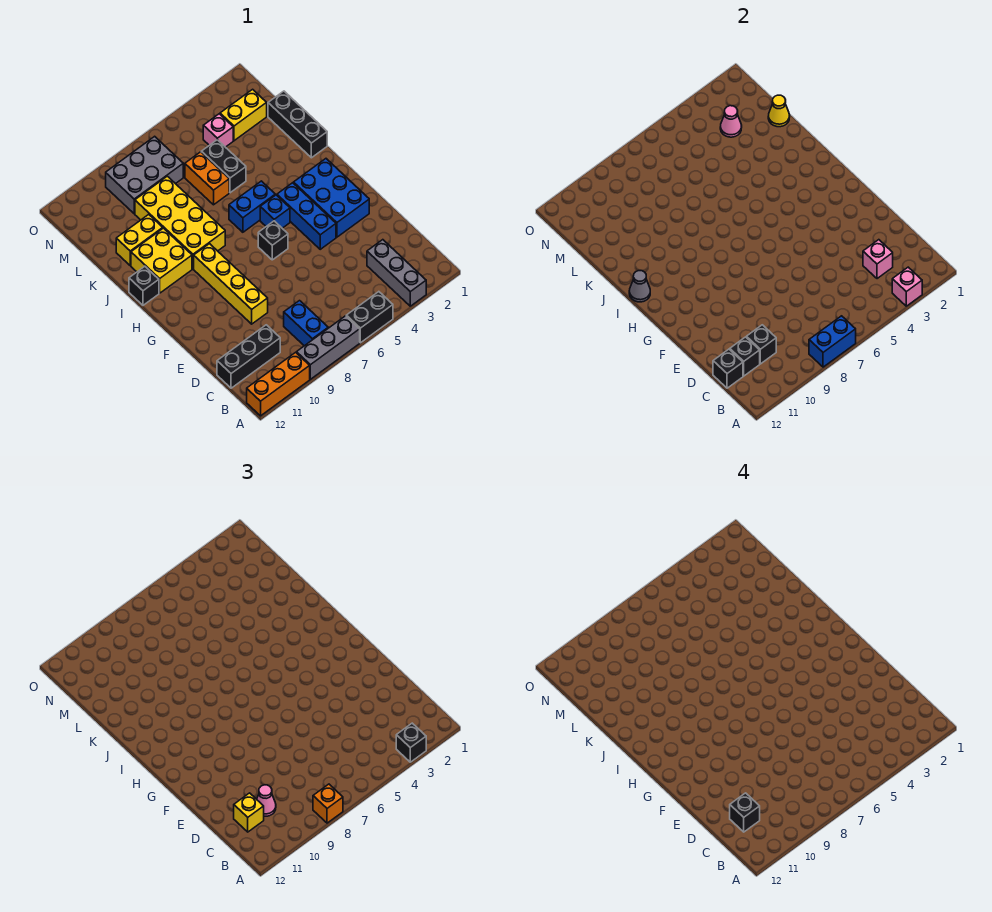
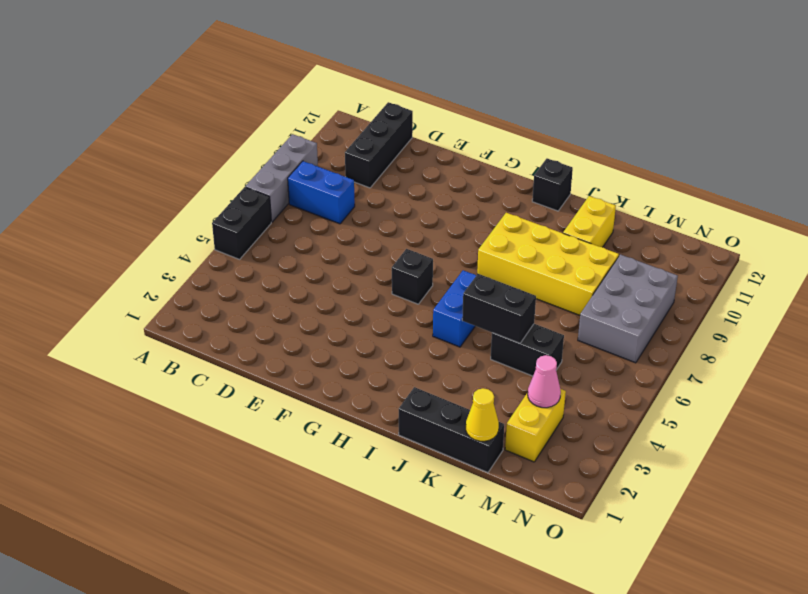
black 1x2 brick [462,274,536,343] -> none
none -> grey 1x3 brick [367,240,426,306]
none -> orange 1x3 brick [247,352,310,416]
none -> yellow 1x4 brick [194,244,268,324]
none -> blue 2x3 brick [294,159,369,237]

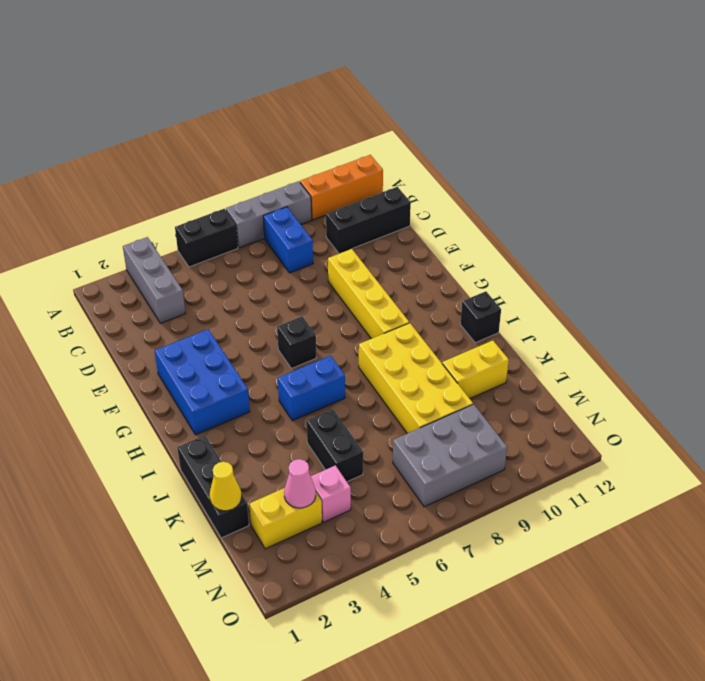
none -> blue 1x3 brick [277,183,336,249]
none -> blue 1x1 brick [260,195,290,228]
none -> yellow 2x2 brick [131,228,192,293]
none -> orange 1x2 brick [185,152,229,205]

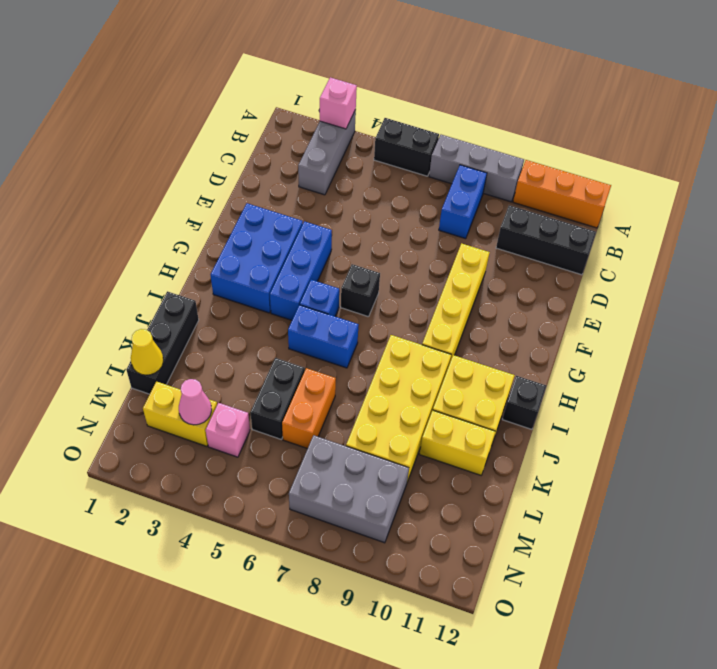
none -> blue 1x2 brick [809,316,856,367]
none -> pink 1x1 brick [863,240,893,279]
none -> black 1x1 brick [746,325,776,364]
none -> black 1x1 brick [730,337,760,376]

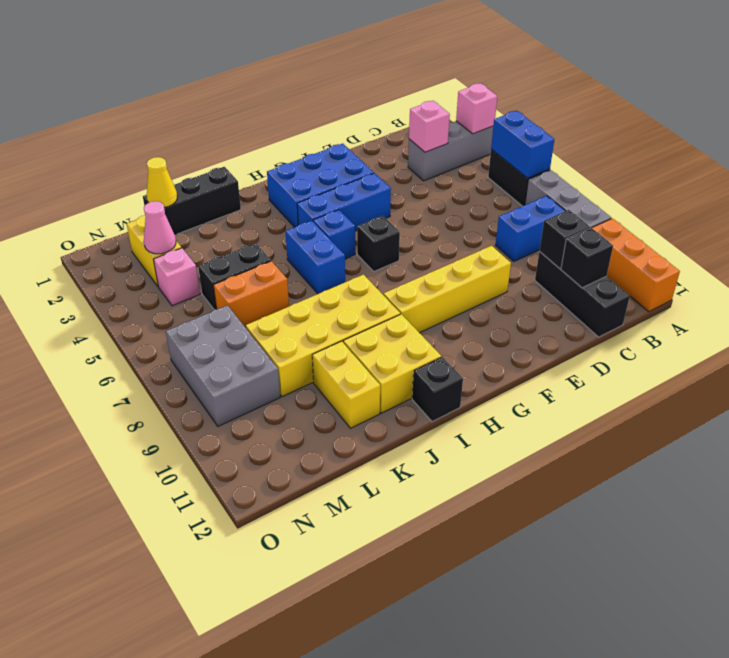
blue 1x2 brick [491,111,554,178] -> blue 1x2 brick moved to [809,316,856,367]
none -> black 1x1 brick [713,349,743,388]
none -> grey 1x1 cone [629,271,650,302]
none -> black 1x1 brick [396,723,426,762]
none -> orange 1x1 brick [313,784,343,823]

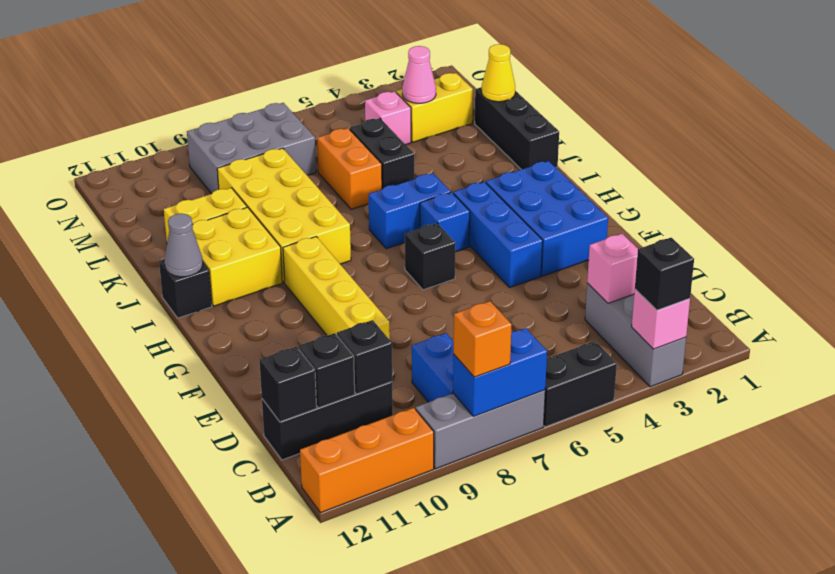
none -> pink 1x1 cone [257,785,276,816]
none -> yellow 1x1 brick [234,793,264,832]
none -> black 1x1 brick [730,793,760,832]

